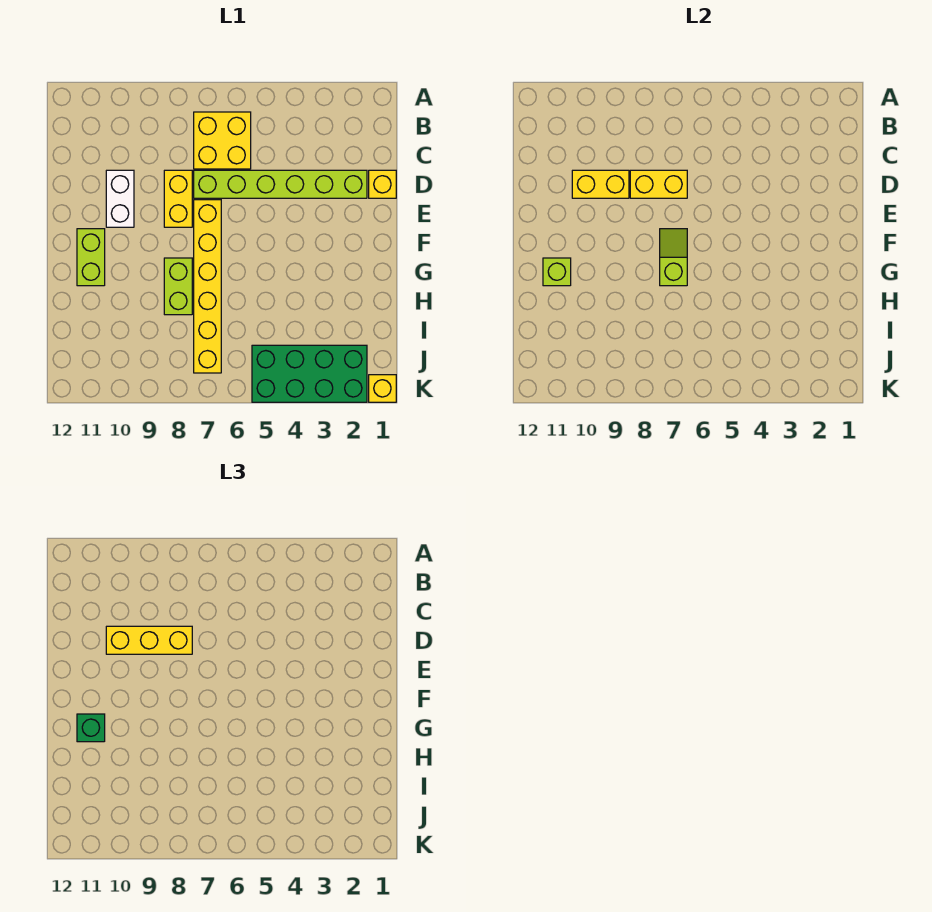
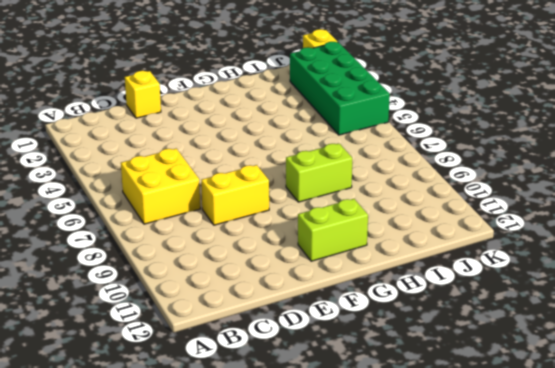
none -> lime 1x6 brick [194,170,367,198]
none -> white 1x2 brick [106,170,134,227]
none -> yellow 1x6 brick [194,200,221,373]

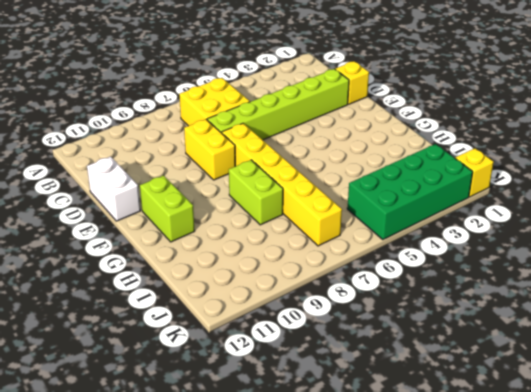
white 1x2 brick [87,157,140,221] -> white 1x2 brick moved to [106,170,134,227]
none -> yellow 1x2 brick [630,170,687,198]
none -> yellow 1x2 brick [572,170,629,198]
none -> lime 1x2 slope [660,229,687,286]

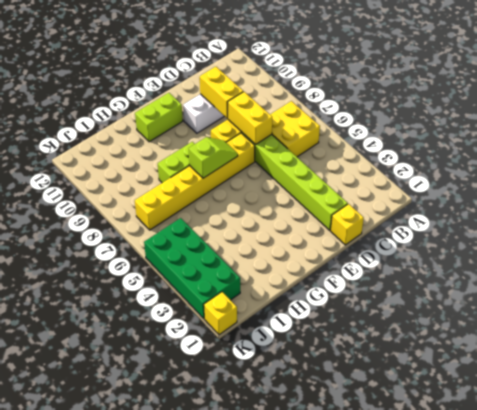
none -> lime 1x1 brick [543,258,571,286]
none -> yellow 1x3 brick [106,626,192,654]
none -> green 1x1 brick [77,714,105,742]

